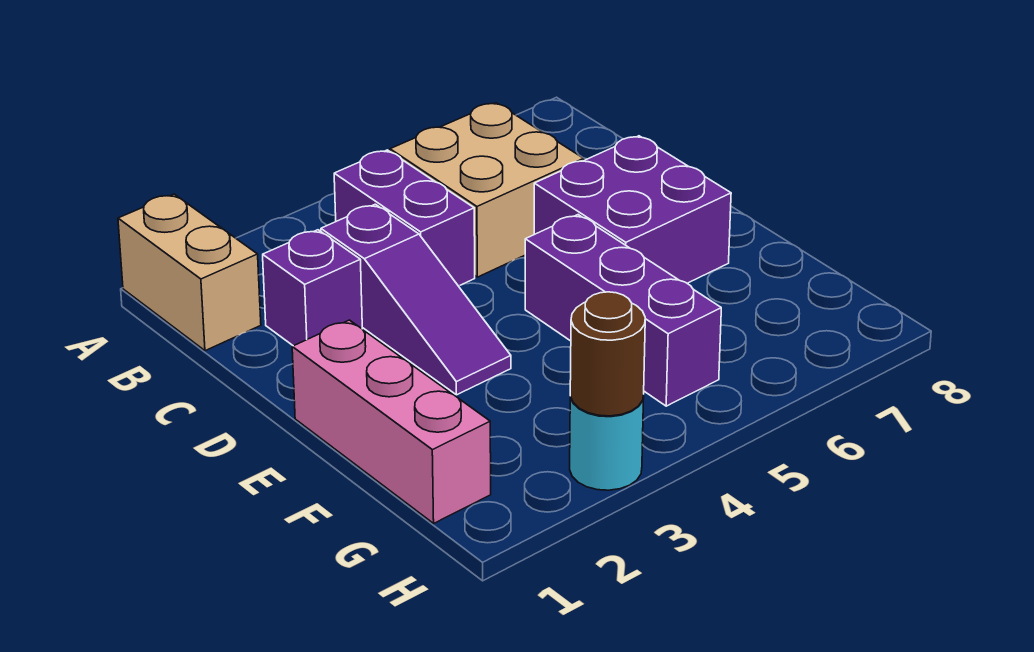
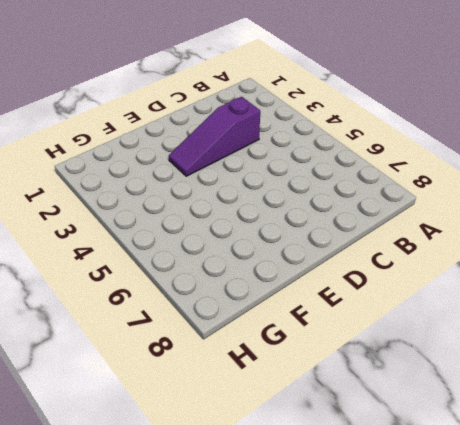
none -> tan 1x2 brick [118,194,261,351]
none -> purple 1x2 brick [334,150,475,286]

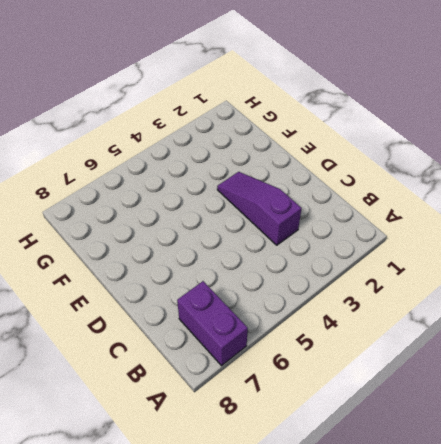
purple 1x2 brick [177,281,248,366] -> purple 1x2 brick moved to [334,150,475,286]
none -> tan 1x2 brick [118,194,261,351]
none -> tan 2x2 brick [390,103,584,277]

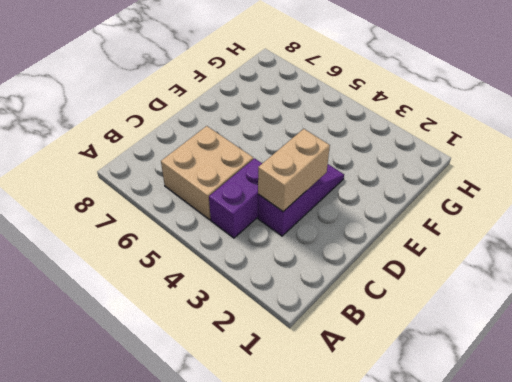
tan 1x2 brick [258,129,330,212] -> tan 1x2 brick moved to [118,194,261,351]
none -> purple 1x1 brick [263,230,362,346]
none -> purple 2x2 brick [534,136,731,283]

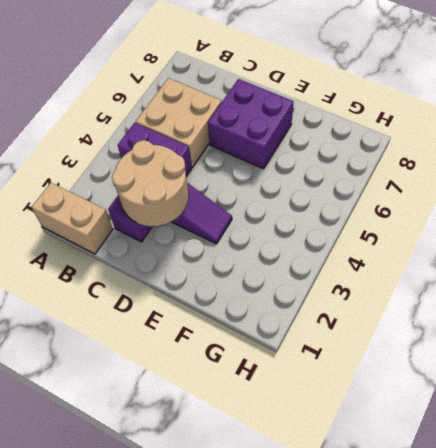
tan 2x2 round brick [112,140,189,226] -> none
none -> pink 1x3 brick [292,320,491,523]
none -> purple 1x3 brick [525,215,721,406]

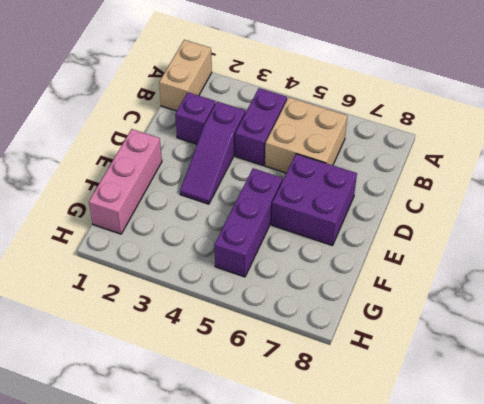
none -> cyan 1x1 round brick [570,395,644,490]
none -> brown 1x1 round brick [570,292,645,416]

